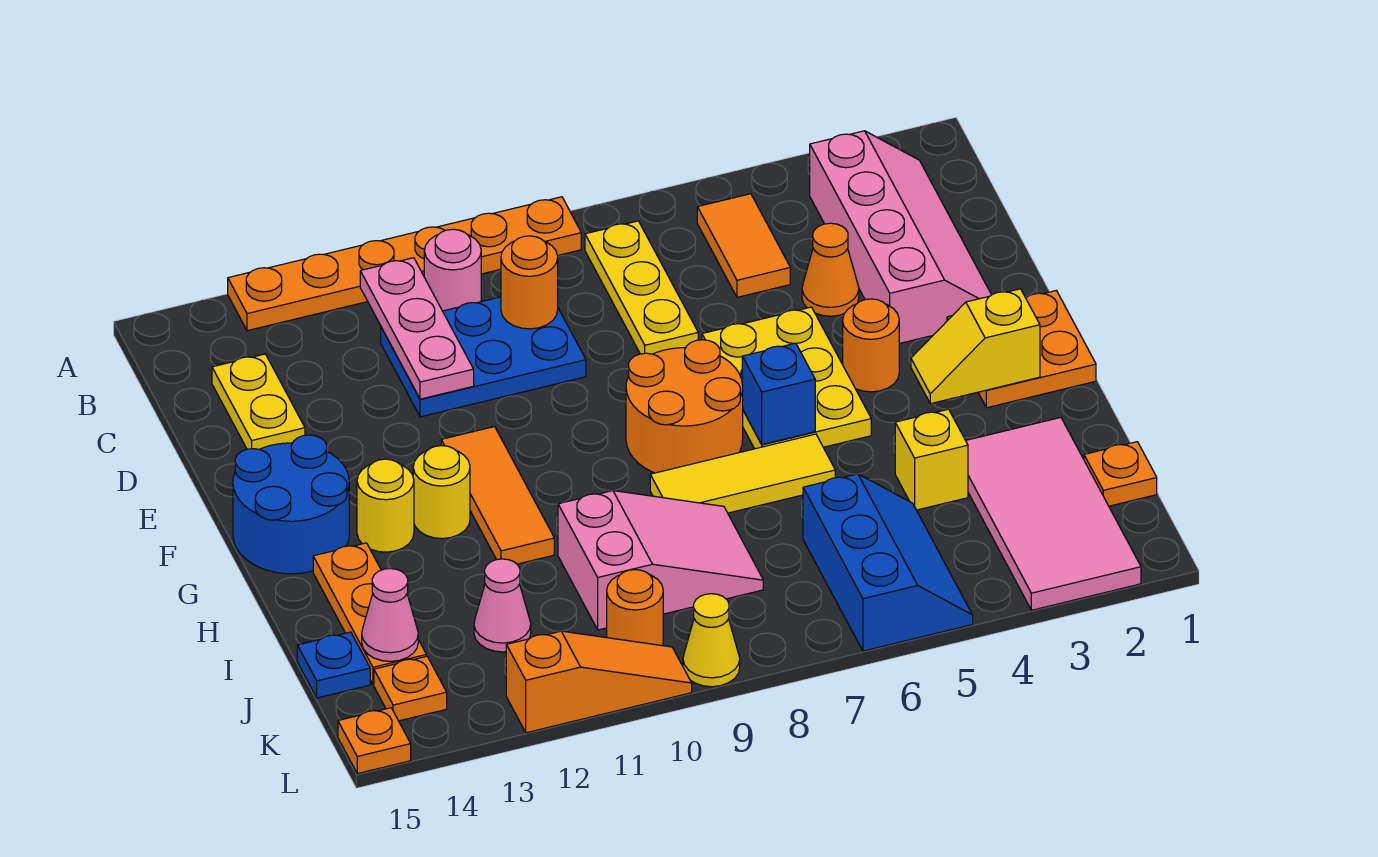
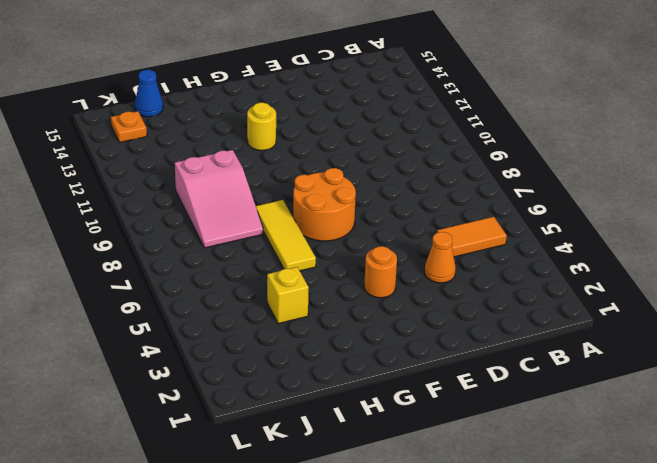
blue 1x1 cone [135,70,163,117] -> blue 1x1 plate [297,632,370,698]
none -> orange 1x6 plate [228,197,581,331]
none -> pink 2x4 slope [810,131,991,344]
none -> yellow 1x3 plate [585,221,698,354]
none -> pink 1x1 round brick [424,229,481,311]

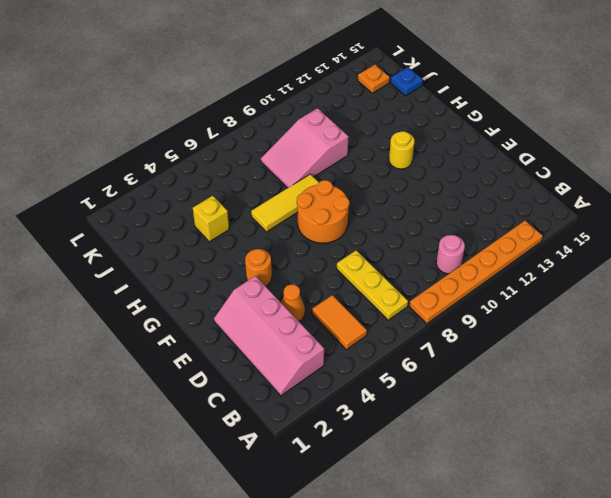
none -> blue 2x3 plate [381,297,586,417]
none -> yellow 1x2 plate [212,354,305,449]
none -> yellow 2x3 plate [702,307,871,449]
none -> orange 2x2 plate [947,290,1096,408]

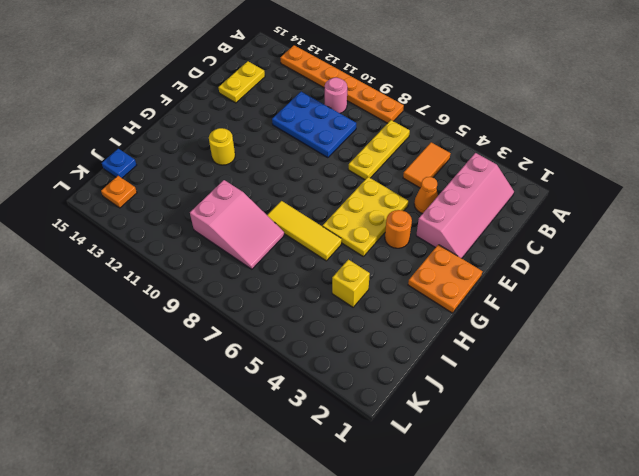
none -> orange 2x2 round brick [626,340,743,473]
none -> orange 1x3 tile [441,427,554,564]
none -> blue 2x2 round brick [233,435,349,574]
none -> yellow 1x1 round brick [357,459,414,552]

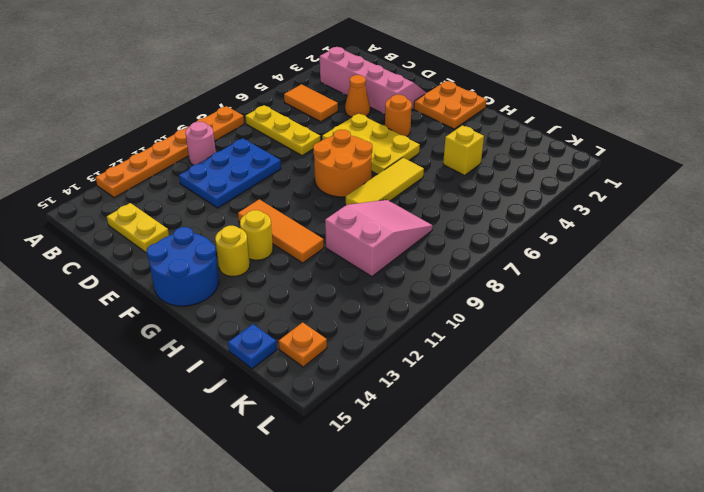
none -> orange 1x3 plate [313,543,426,684]
none -> pink 2x4 tile [966,418,1141,610]
none -> orange 1x1 plate [1084,442,1157,506]
none -> blue 2x3 slope [803,474,973,651]

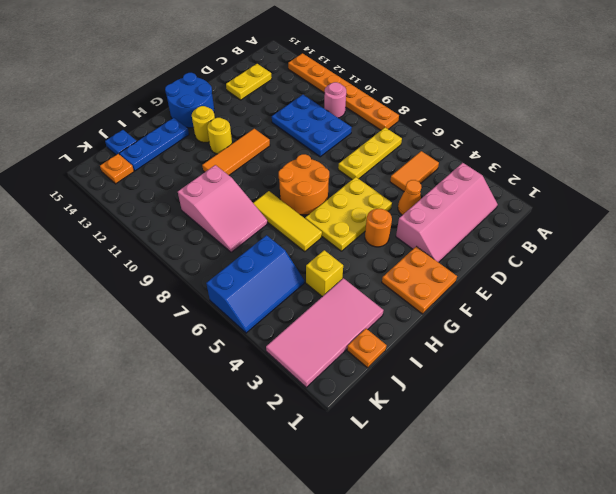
blue 1x3 plate [119,118,189,171] -> orange 1x3 plate [313,543,426,684]
none -> pink 1x1 cone [474,559,531,652]
none -> orange 1x1 round brick [607,570,663,646]
none -> yellow 1x1 cone [683,594,740,687]
none -> orange 1x3 slope [506,631,692,733]

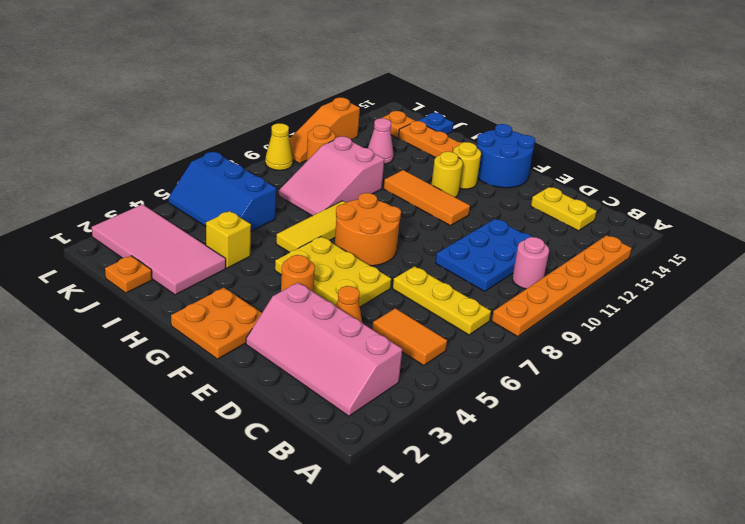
none -> orange 1x1 plate [338,708,411,774]
none -> pink 1x3 plate [360,258,474,399]
none -> orange 1x1 round brick [501,236,558,329]
none -> yellow 1x2 slope [911,289,1040,404]

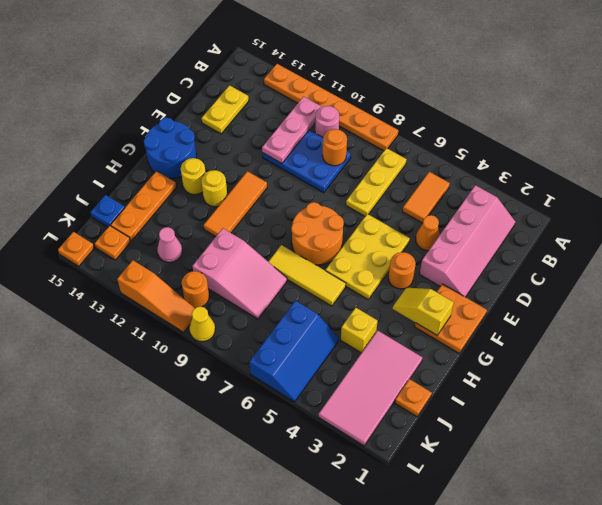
none -> blue 1x1 brick [742,343,815,444]
none -> pink 1x1 cone [362,568,418,661]

